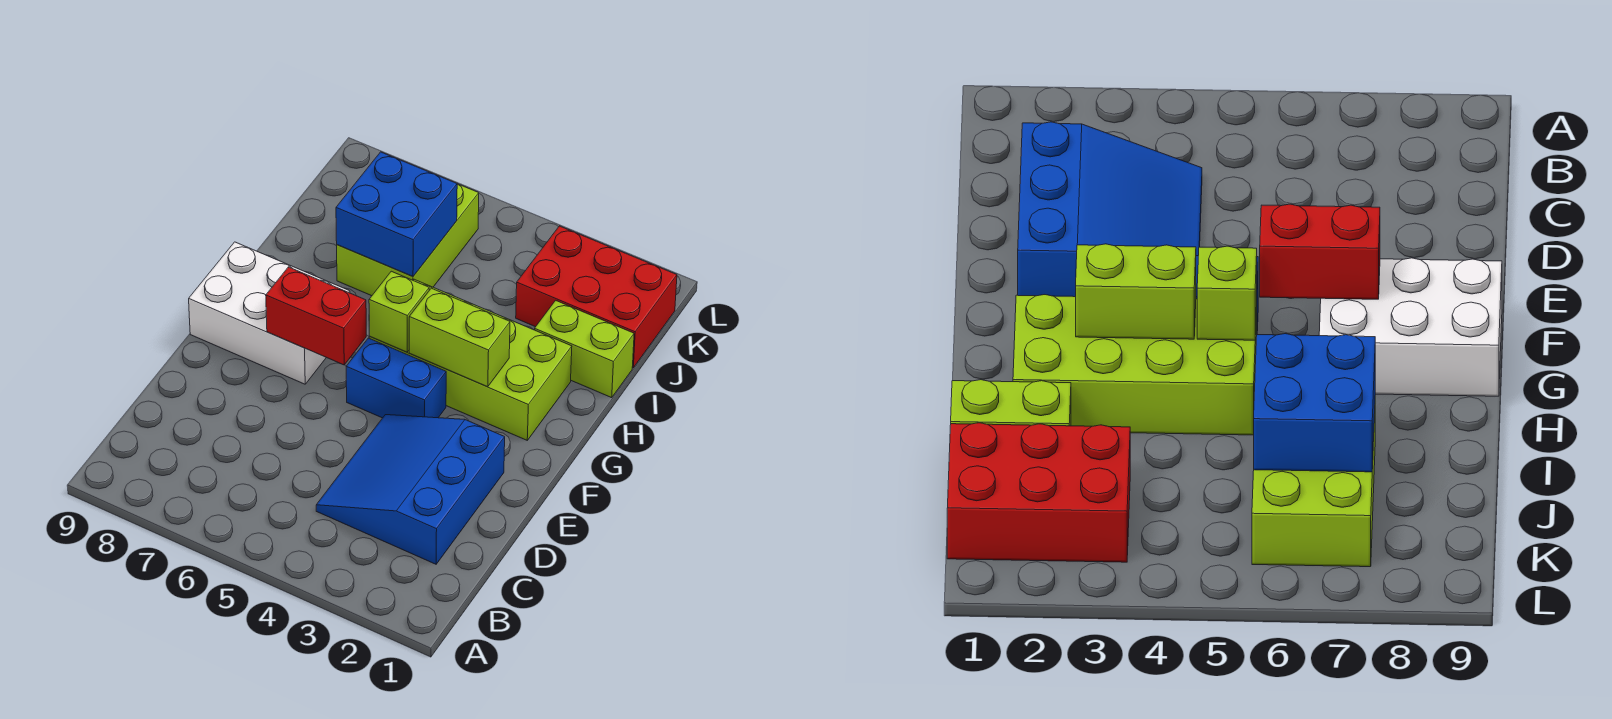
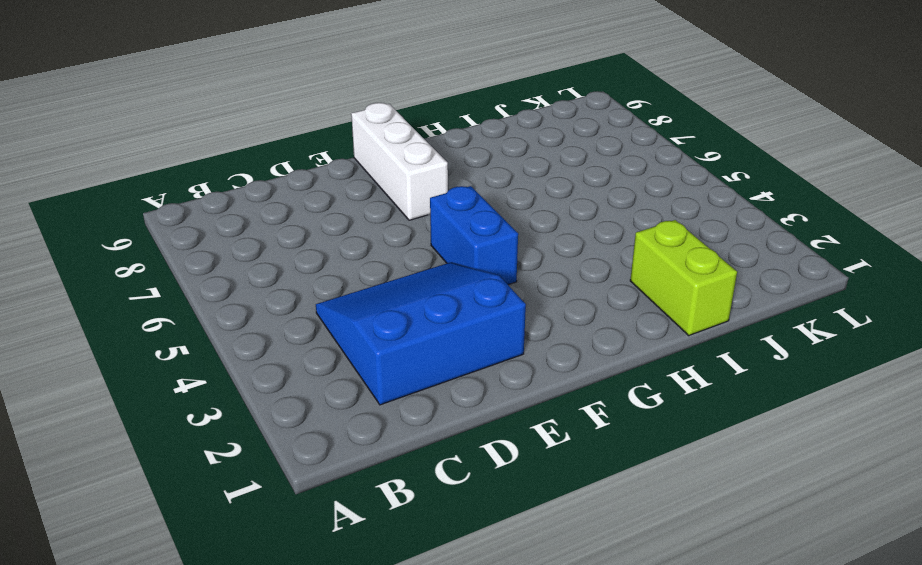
white 1x3 brick [351,103,448,220] -> white 2x3 brick [189,242,350,384]
none -> lime 2x4 brick [369,279,572,440]
none -> lime 2x3 brick [337,184,479,296]

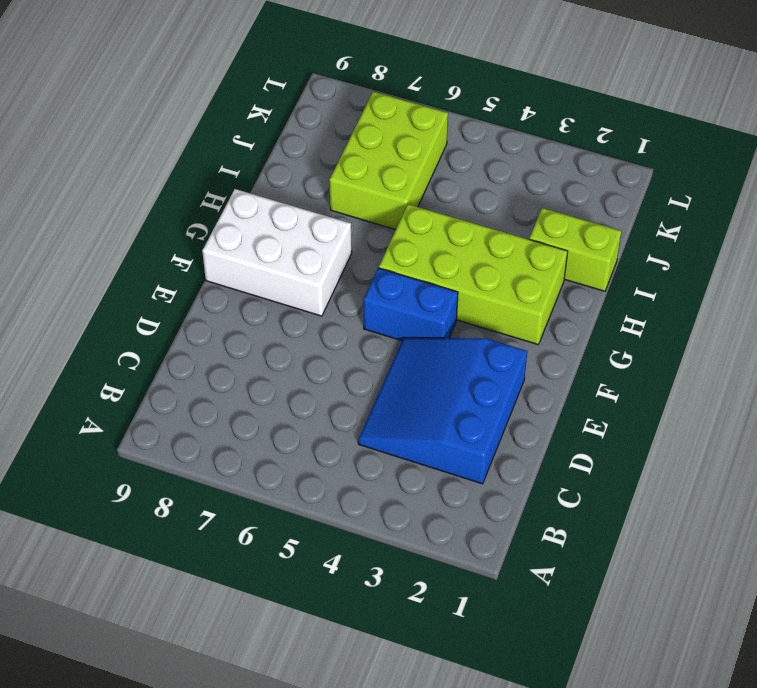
none -> red 2x3 brick [516,226,677,368]
none -> red 1x2 brick [266,267,366,365]

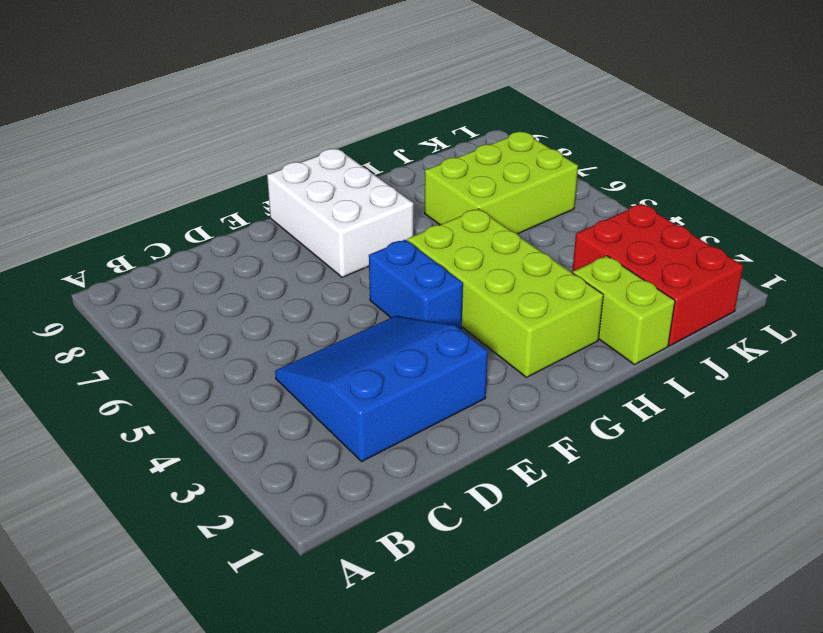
none -> red 1x2 brick [266,267,366,365]
none -> lime 1x2 brick [409,288,510,387]

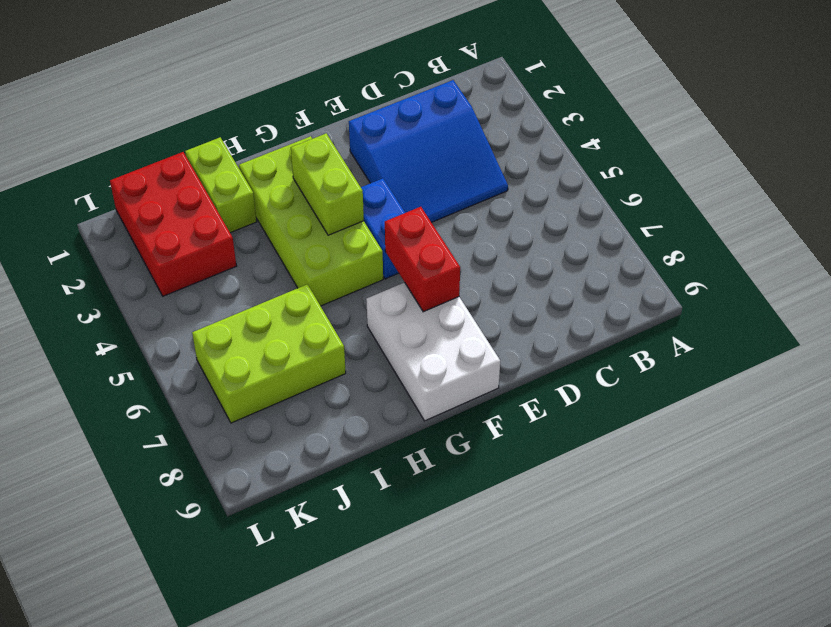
none -> lime 1x1 brick [369,271,429,352]
none -> blue 2x2 brick [336,152,457,277]

